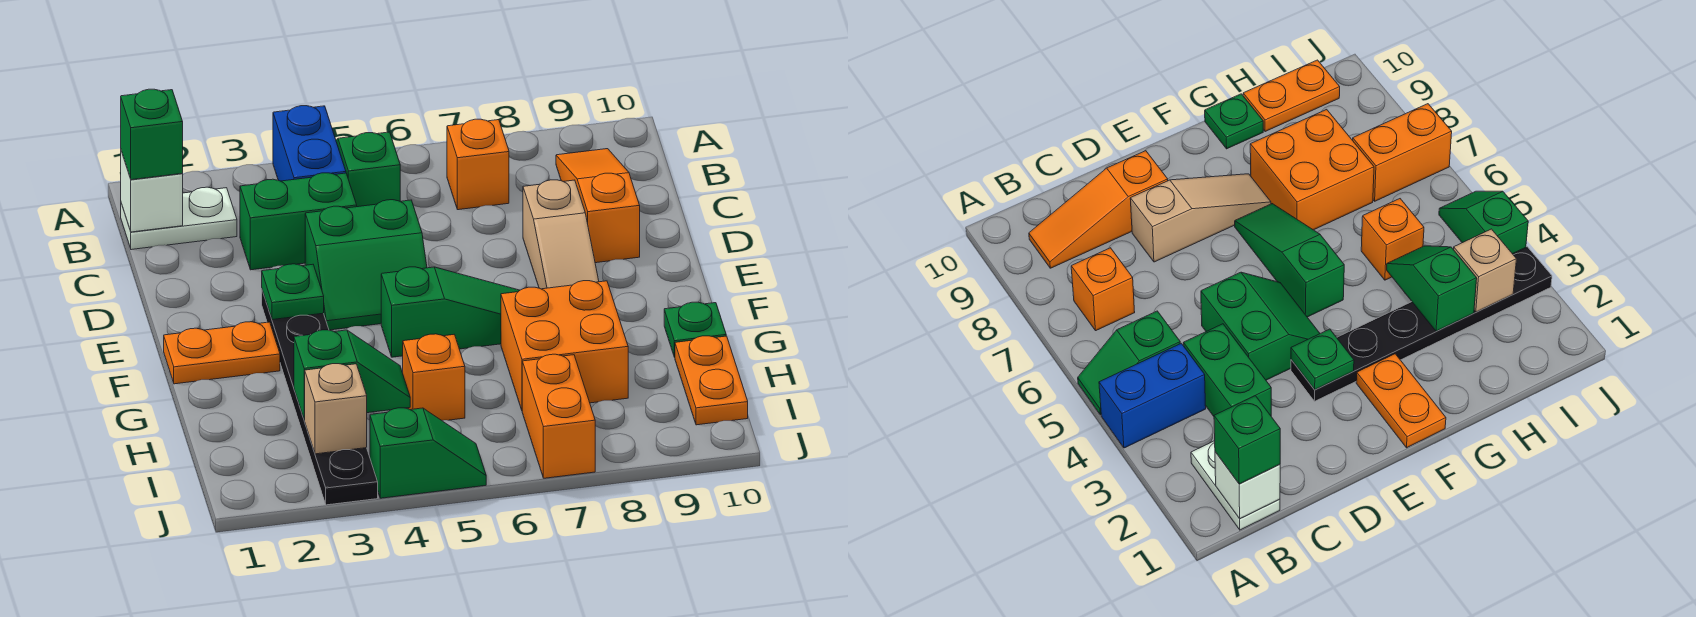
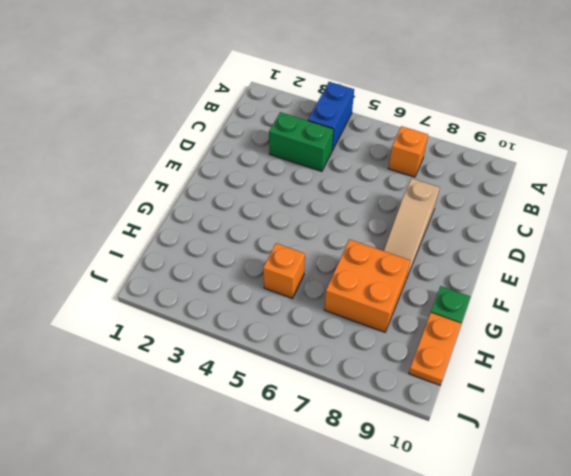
none -> green 1x2 slope [336,132,400,207]
none -> white 1x2 plate [121,187,237,250]
none -> orange 1x3 slope [556,149,640,263]

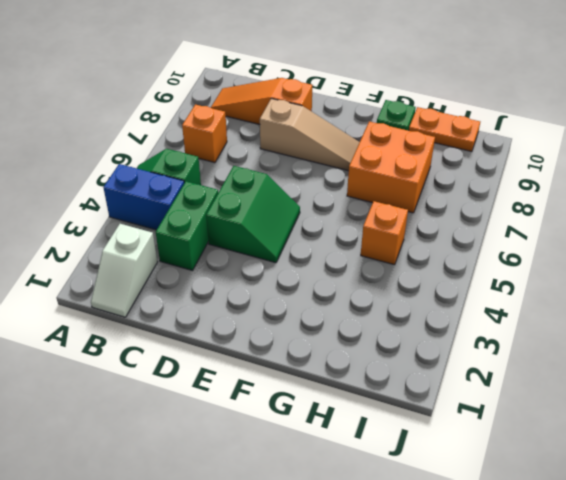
white 1x2 slope [91,224,157,317] -> white 1x2 plate [121,187,237,250]
none -> black 1x6 plate [262,291,378,505]
none -> orange 1x2 plate [164,322,280,384]
none -> green 1x3 slope [381,267,520,357]

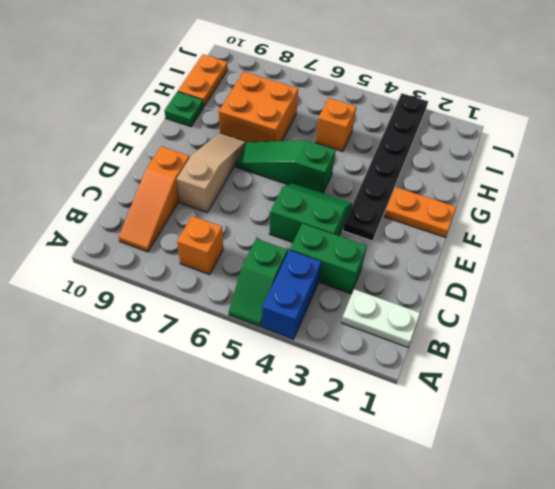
none -> orange 1x2 brick [522,354,595,478]
none -> green 1x2 slope [370,408,486,498]
none -> white 1x1 brick [121,151,183,232]

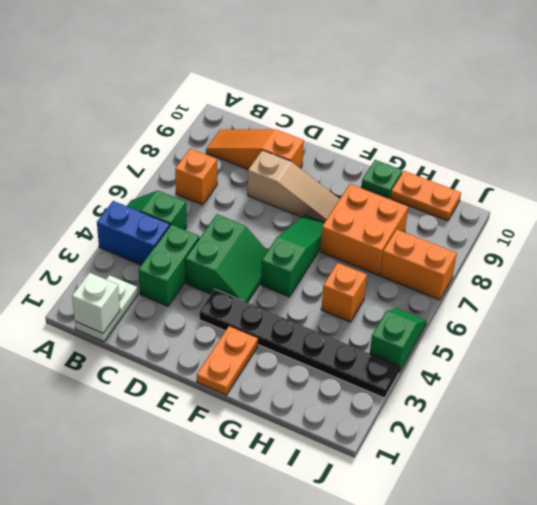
none -> green 1x1 plate [262,264,324,320]
none -> green 1x2 slope [294,330,410,420]
none -> tan 1x1 brick [305,364,367,454]

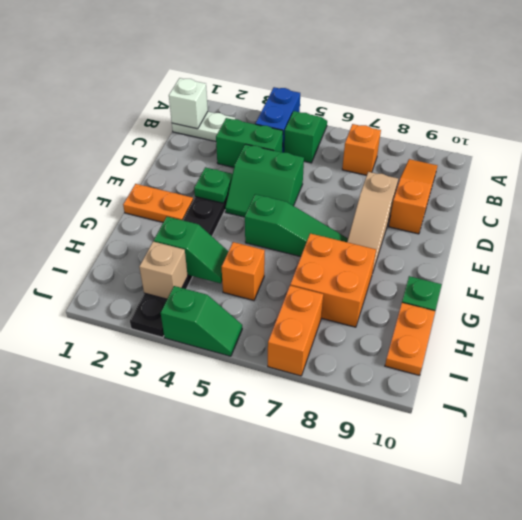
none -> green 1x1 brick [121,89,183,180]

